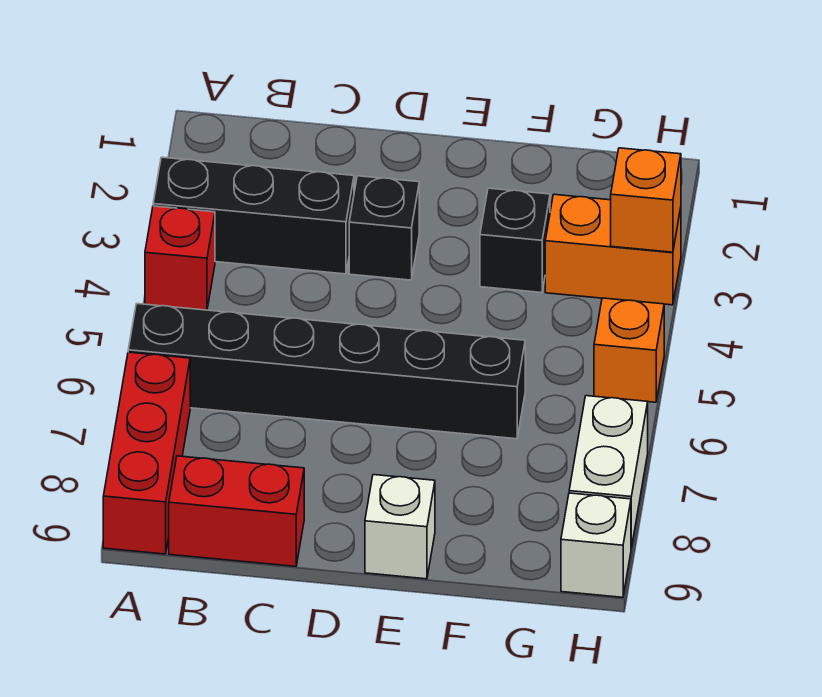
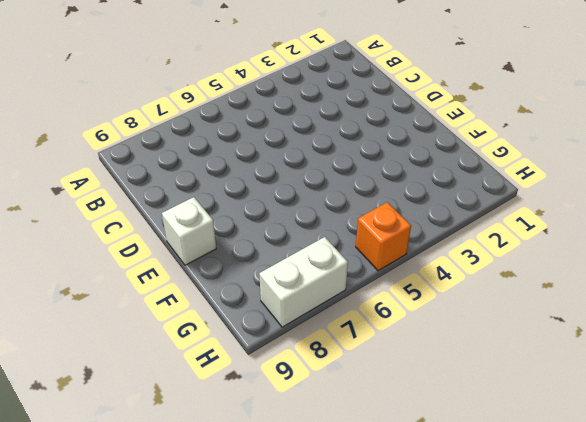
none -> black 1x3 brick [153,157,354,274]
none -> red 1x1 brick [145,206,215,310]
none -> black 1x6 brick [128,304,525,439]

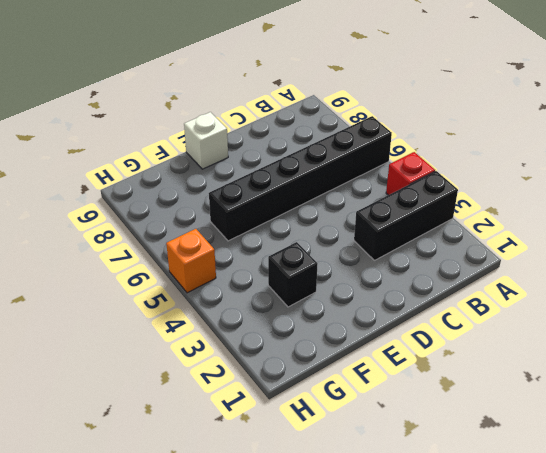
none -> red 1x3 brick [103,352,190,554]
none -> red 1x2 brick [169,456,304,566]
none -> black 1x1 brick [349,176,419,280]

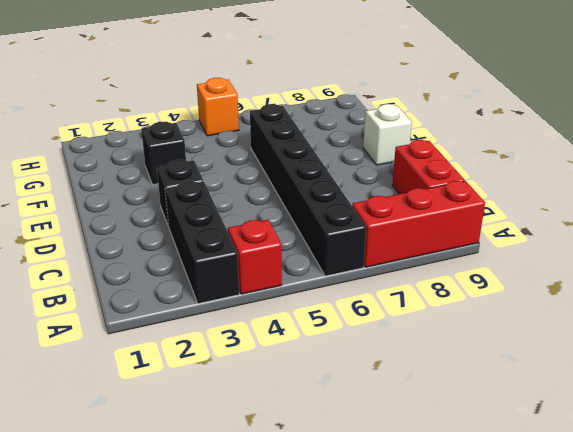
none -> orange 1x2 brick [545,194,681,305]
none -> white 1x2 brick [569,396,648,548]
none -> white 1x1 brick [561,493,631,597]

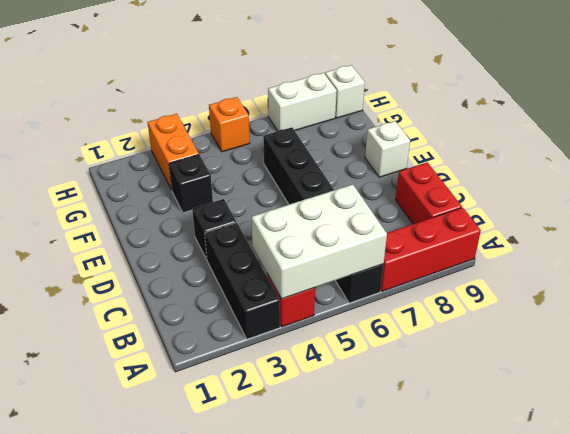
white 2x3 brick [251,185,387,299] -> none
none -> orange 1x1 brick [611,148,681,252]

